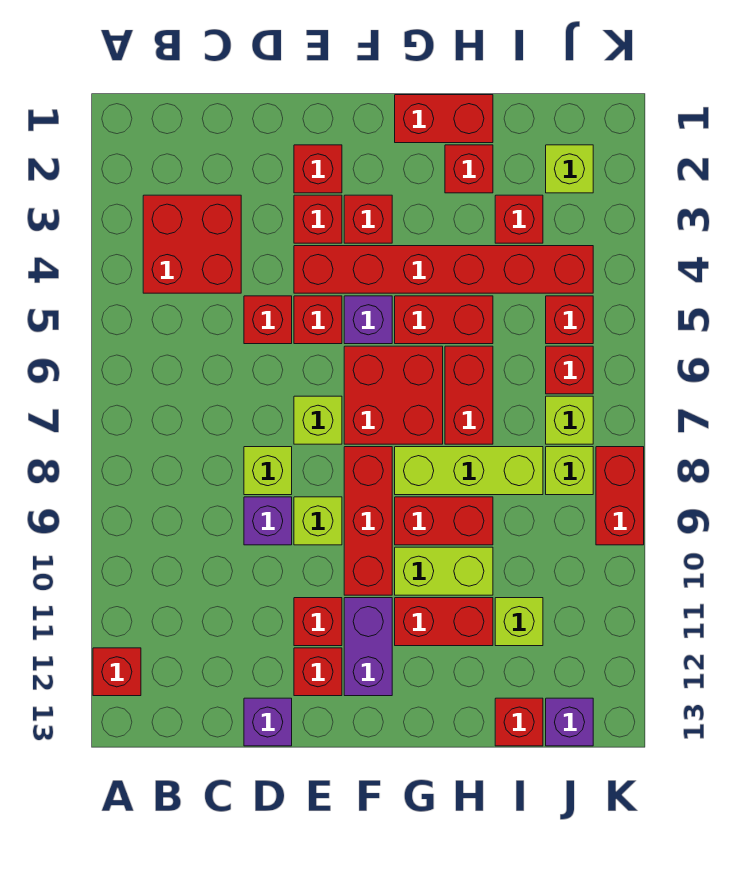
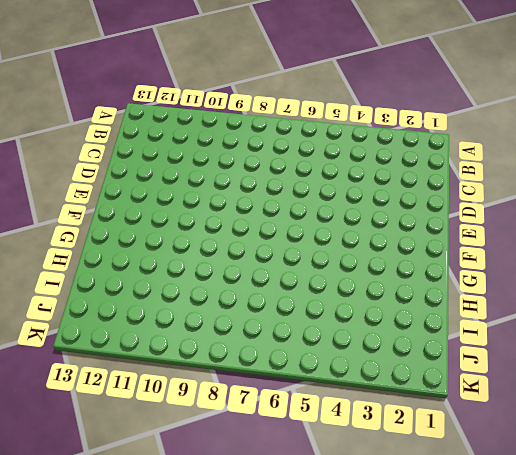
none -> red 1x1 brick [93,648,141,696]
none -> red 2x2 brick [143,195,241,293]
none -> red 1x1 brick [244,296,292,344]
none -> lime 1x1 brick [244,447,292,495]

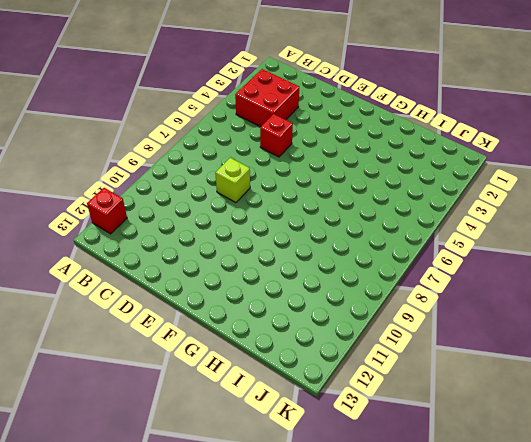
none -> purple 1x1 brick [244,497,292,545]
none -> purple 1x1 brick [244,698,292,746]
none -> red 1x1 brick [294,145,342,193]
none -> red 1x1 brick [294,195,342,243]

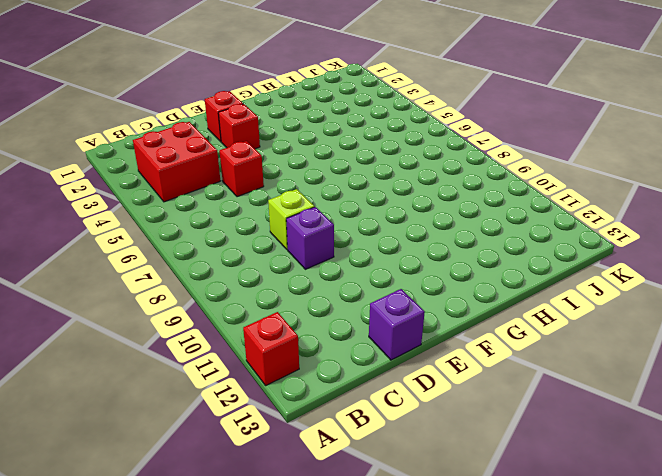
none -> red 1x6 brick [294,246,593,293]
none -> red 1x1 brick [294,296,342,344]
none -> lime 1x1 brick [294,396,342,444]
none -> lime 1x1 brick [294,497,342,545]

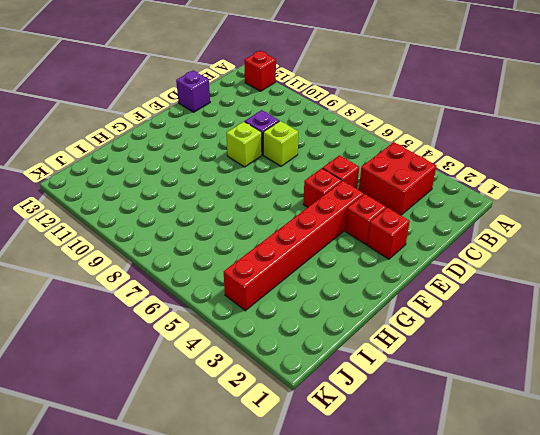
none -> lime 1x1 brick [294,396,342,444]
none -> red 1x1 brick [294,598,342,646]
none -> red 1x1 brick [294,648,342,696]
none -> red 1x1 brick [344,195,392,243]

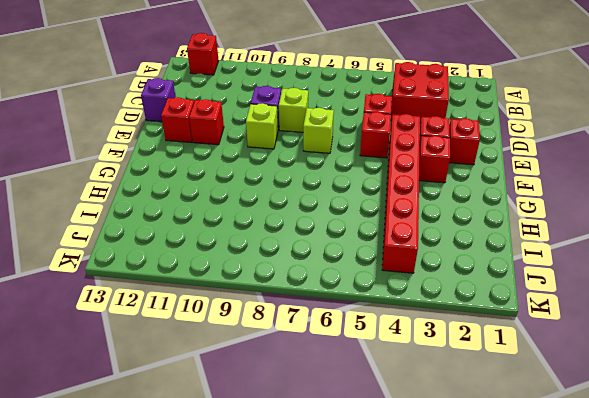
none -> purple 1x1 brick [344,296,392,344]
none -> red 2x2 brick [344,346,443,444]
none -> red 1x3 brick [344,447,392,595]
none -> purple 1x2 brick [344,598,392,696]

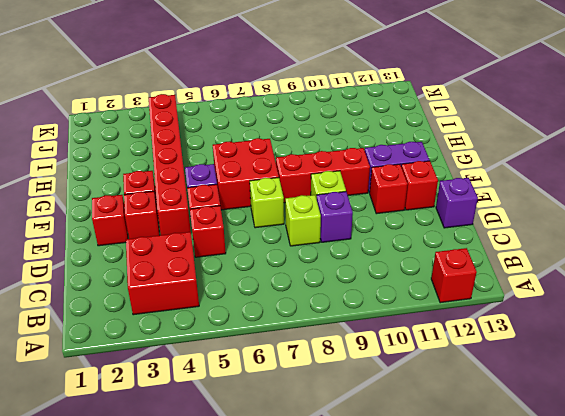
none -> red 1x2 brick [395,95,493,143]
none -> red 1x2 brick [395,296,493,344]
none -> lime 1x3 brick [395,447,543,495]
none -> red 1x2 brick [395,497,493,545]

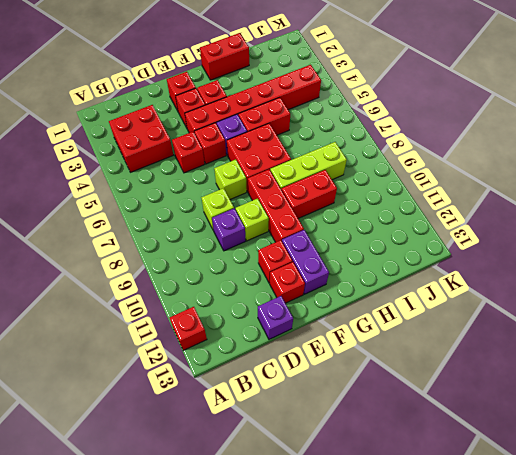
none -> lime 1x2 brick [395,547,493,595]
none -> red 1x2 brick [395,598,493,646]
none -> red 1x1 brick [445,145,493,193]
none -> red 1x2 brick [445,346,493,444]

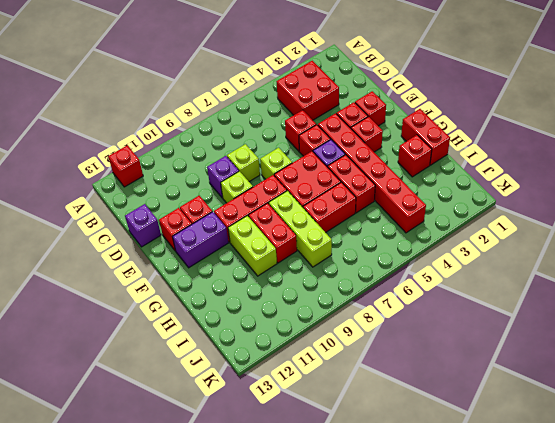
none -> red 1x2 brick [395,598,493,646]
none -> red 1x1 brick [495,195,543,243]
none -> lime 1x1 brick [495,598,543,646]
none -> red 1x1 brick [495,698,543,746]

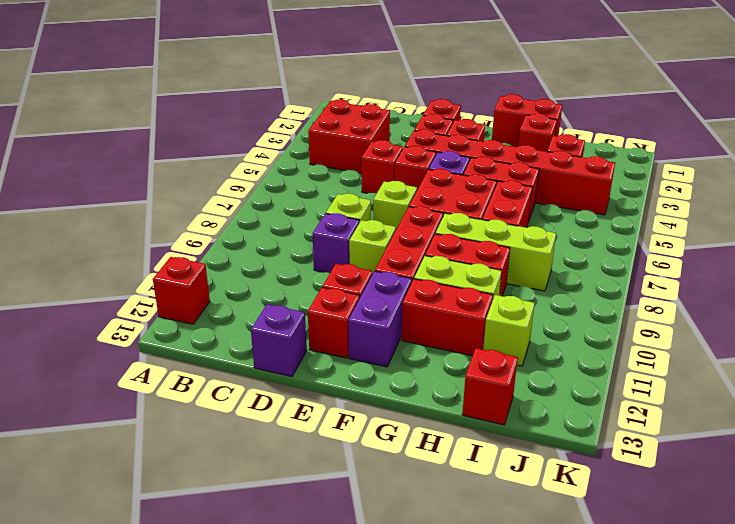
none -> lime 1x1 brick [546,145,593,193]
none -> red 1x1 brick [546,296,593,344]
none -> red 1x1 brick [546,346,593,394]
none -> lime 1x1 brick [546,396,593,444]

